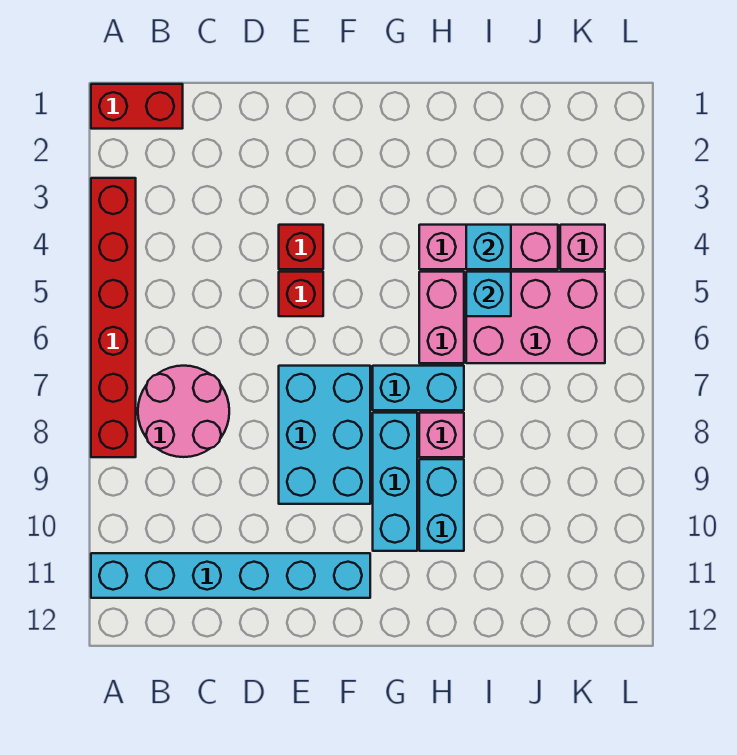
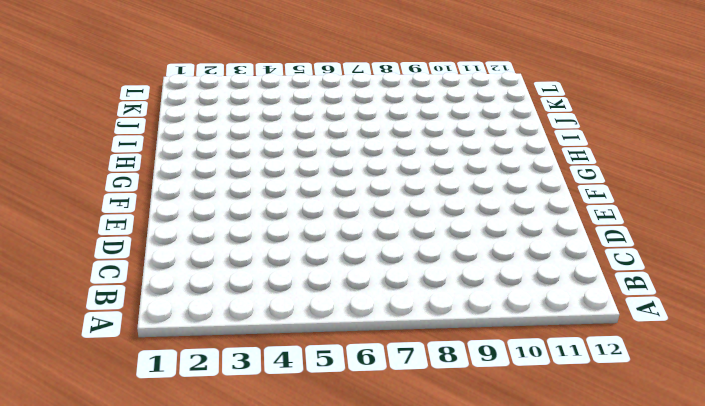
none -> red 1x2 brick [91,84,183,129]
none -> red 1x6 brick [91,178,136,457]
none -> cyan 1x6 brick [91,553,370,598]

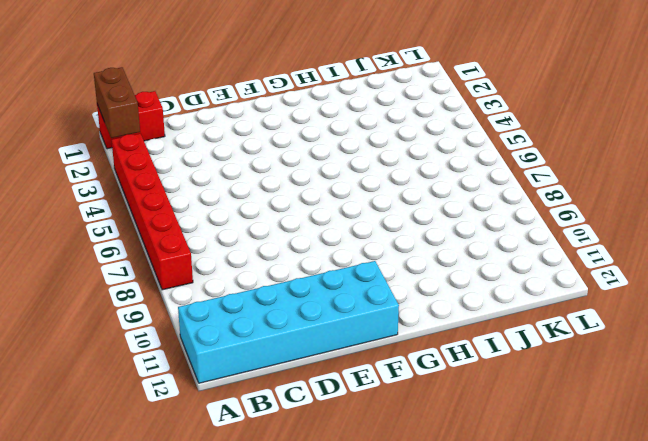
brown 1x2 brick [94,67,140,138] -> none
cyan 2x6 brick [178,261,399,383] -> cyan 1x6 brick [91,553,370,598]
none -> pink 2x2 round brick [138,366,229,457]
none -> red 1x1 brick [279,225,323,269]
none -> red 1x1 brick [279,272,323,316]

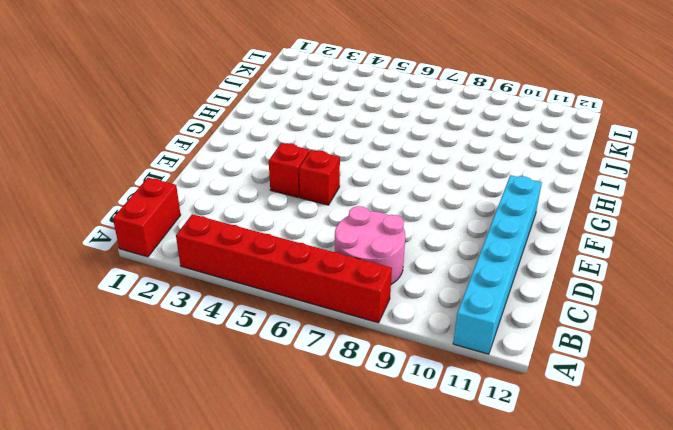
none -> cyan 2x3 brick [279,366,370,504]
none -> cyan 1x2 brick [373,366,464,410]
none -> cyan 1x3 brick [373,413,417,551]

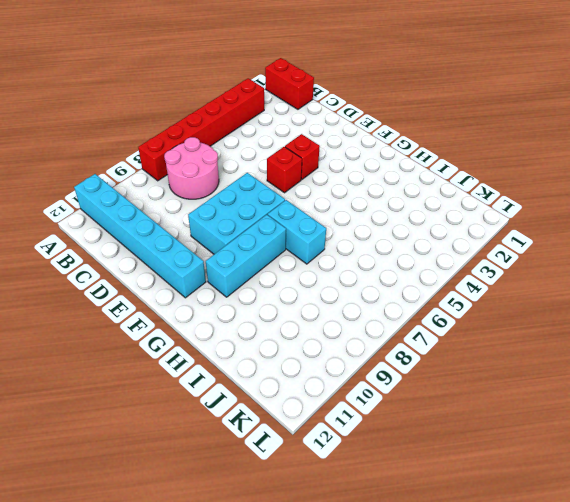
none -> pink 1x3 brick [419,225,558,269]
none -> pink 1x2 brick [419,272,464,363]
none -> pink 1x1 brick [419,413,464,457]

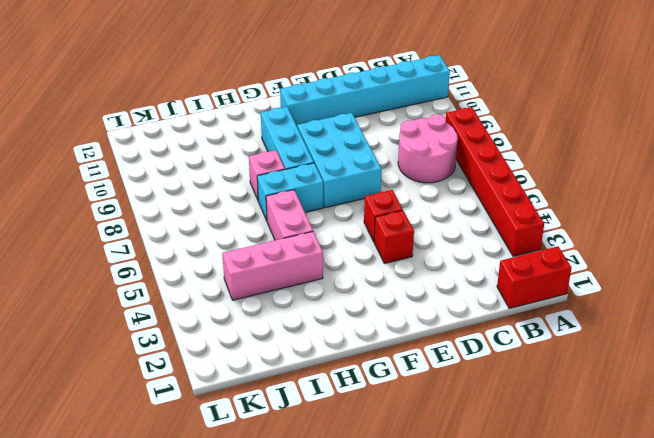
none -> cyan 1x2 brick [419,459,464,551]
none -> pink 2x3 brick [466,272,605,363]
none -> pink 1x1 brick [560,225,605,269]

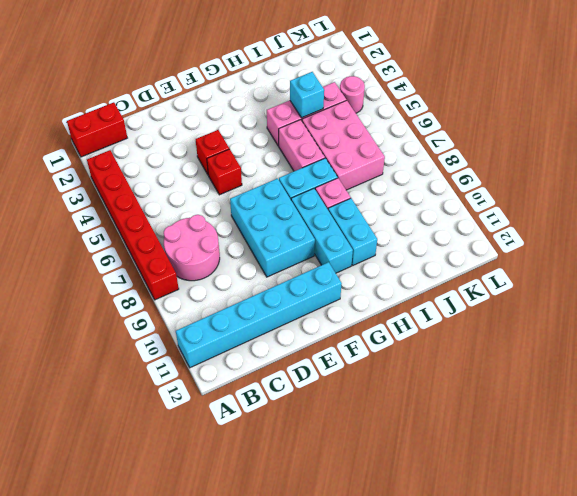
pink 2x3 brick [302,100,385,190] -> pink 2x3 brick turned to [466,272,605,363]
pink 1x1 round brick [340,76,365,113] -> pink 1x1 brick [560,225,605,269]
none -> cyan 1x1 brick [466,272,511,316]

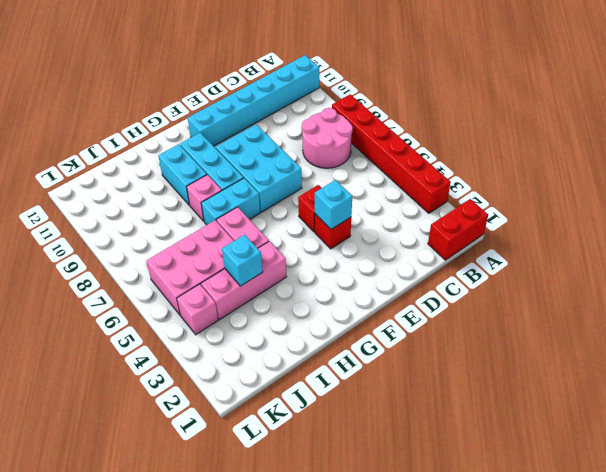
cyan 1x1 brick [315,180,352,229] -> cyan 1x1 brick moved to [466,272,511,316]

